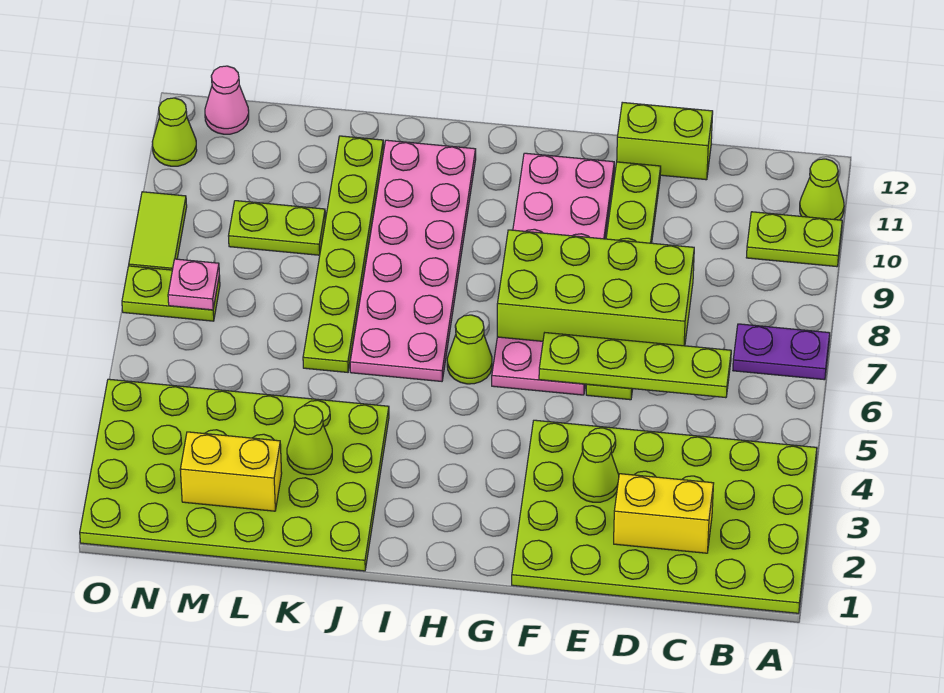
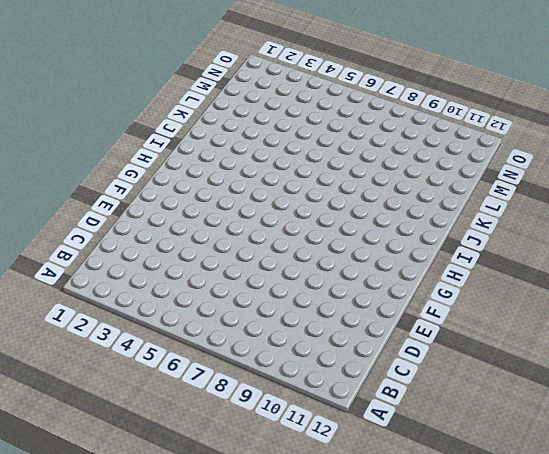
none -> lime 4x6 plate [512,420,817,613]
none -> purple 1x2 plate [733,324,830,380]
none -> lime 1x2 plate [746,212,842,267]

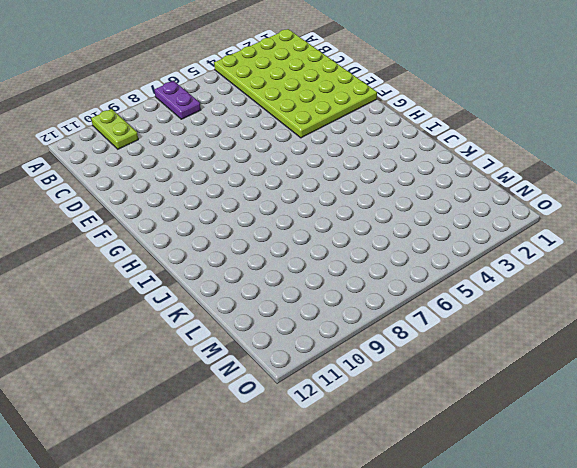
none -> lime 1x1 cone [800,159,844,220]
none -> lime 1x2 brick [617,102,713,180]
none -> lime 1x6 plate [586,162,661,400]

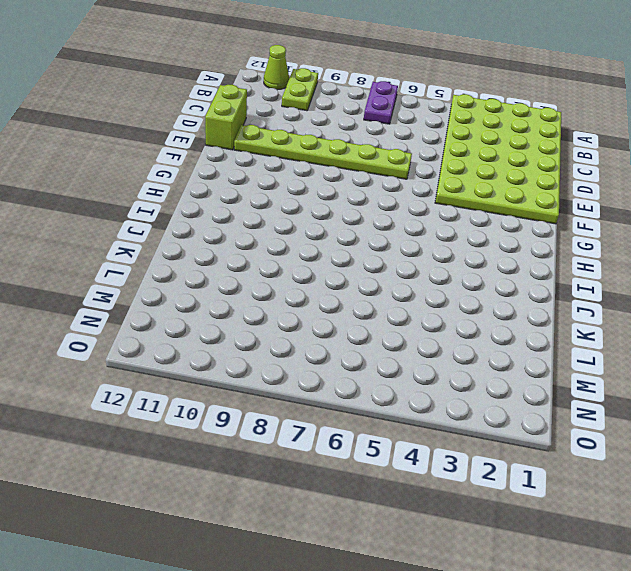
none -> pink 2x6 plate [492,153,614,395]
none -> lime 1x1 cone [447,315,492,384]
none -> pink 2x6 plate [350,140,476,381]

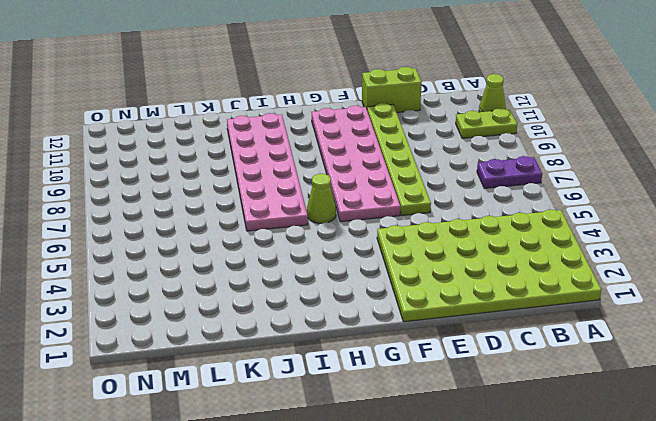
none -> lime 4x6 plate [80,379,389,571]
none -> lime 1x6 plate [303,136,383,372]
none -> lime 1x2 plate [229,201,325,255]

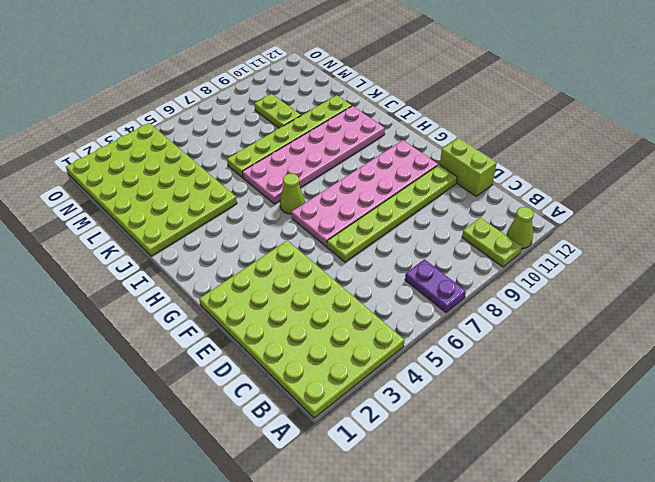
none -> lime 1x2 plate [122,266,220,321]
none -> pink 1x1 cone [205,66,249,134]
none -> lime 1x2 tile [129,192,187,270]

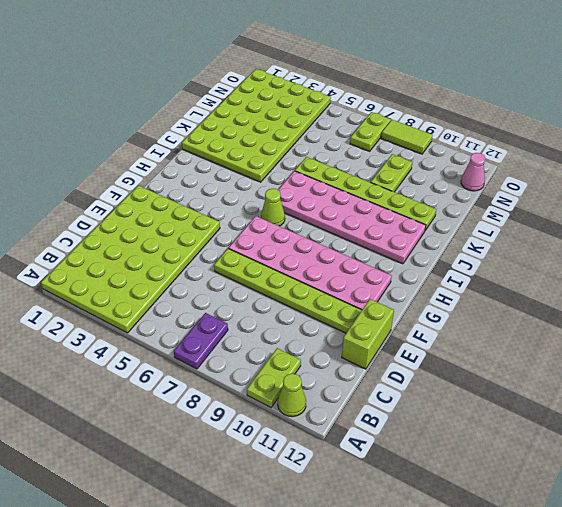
none -> lime 1x1 cone [152,98,197,166]
none -> yellow 1x2 brick [614,474,714,553]
none -> lime 1x4 plate [539,333,731,398]

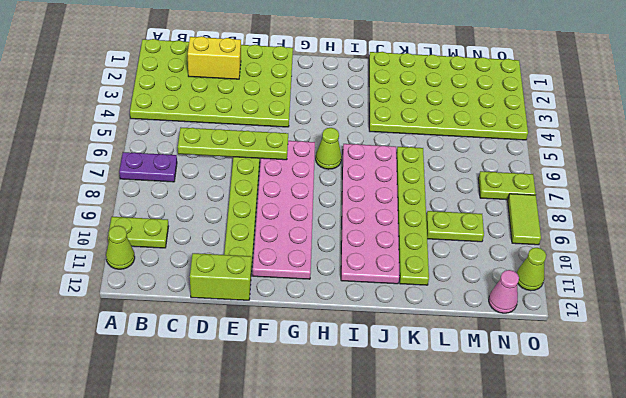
none -> lime 2x4 brick [497,230,694,346]
none -> lime 1x1 cone [573,433,619,502]
none -> lime 1x1 cone [287,405,332,475]

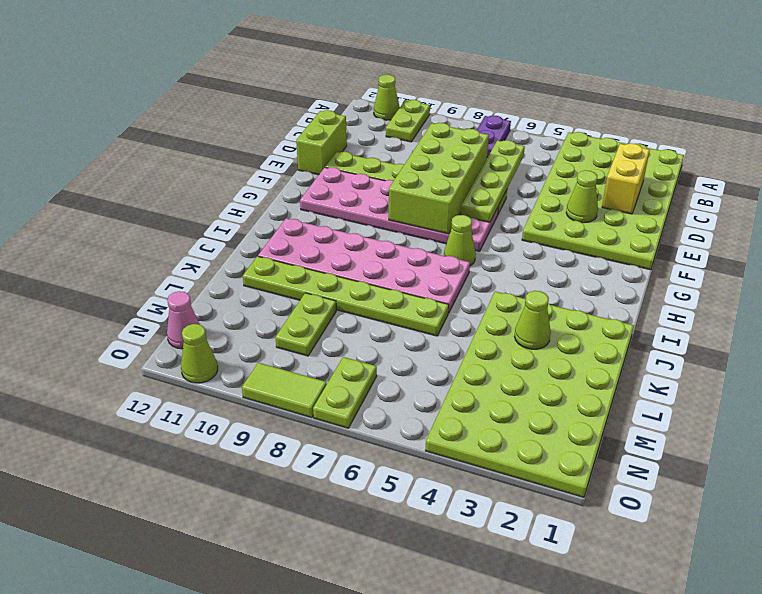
none -> yellow 1x2 brick [180,432,282,511]
none -> pink 1x1 plate [168,259,219,310]

